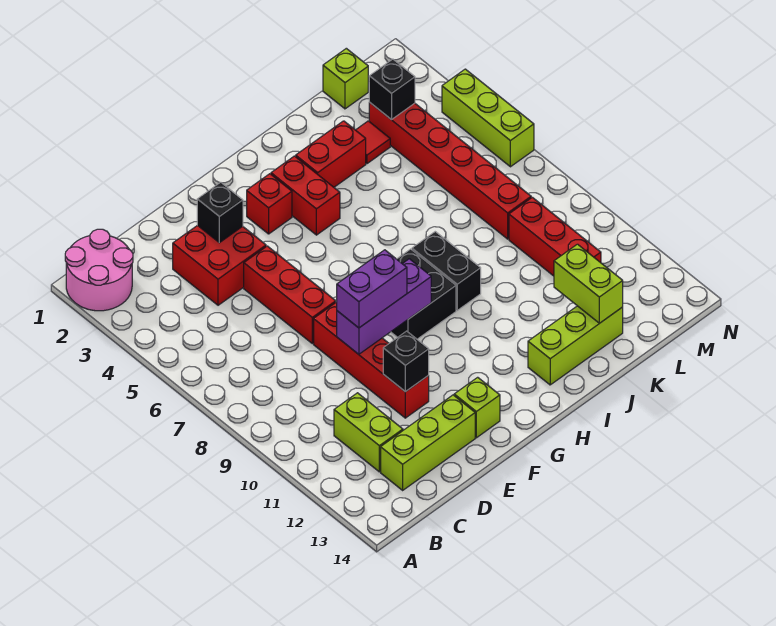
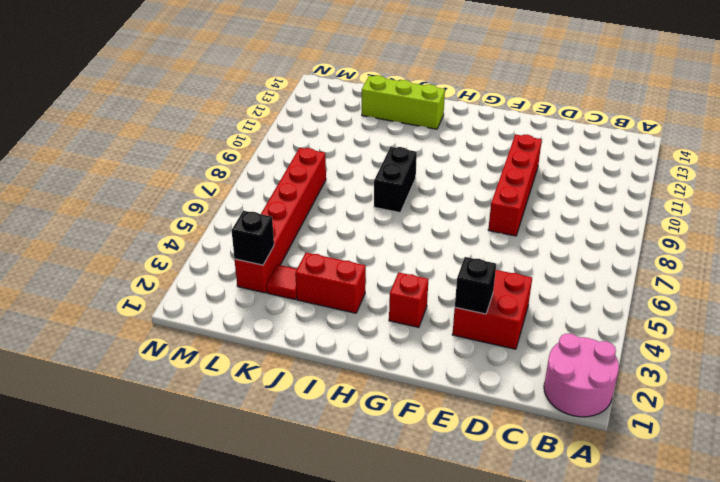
none -> lime 1x2 brick [334,393,403,472]
none -> lime 1x3 brick [381,395,475,490]
none -> red 1x3 brick [244,246,336,344]

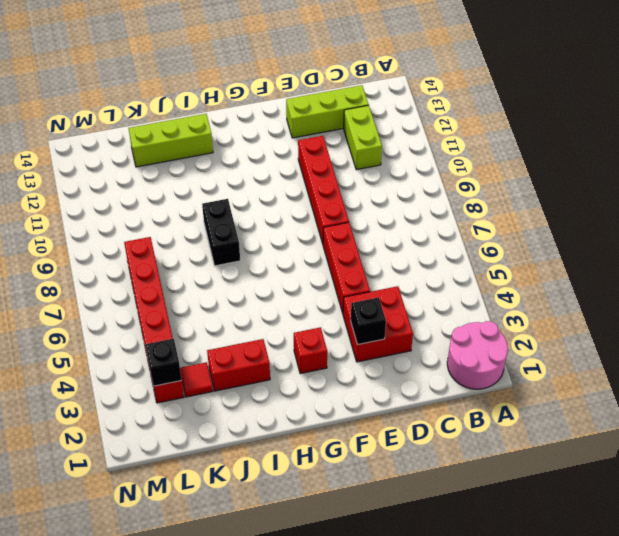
none -> lime 1x1 brick [454,377,500,438]
none -> black 2x2 brick [391,249,456,339]
none -> red 1x2 brick [271,156,340,235]

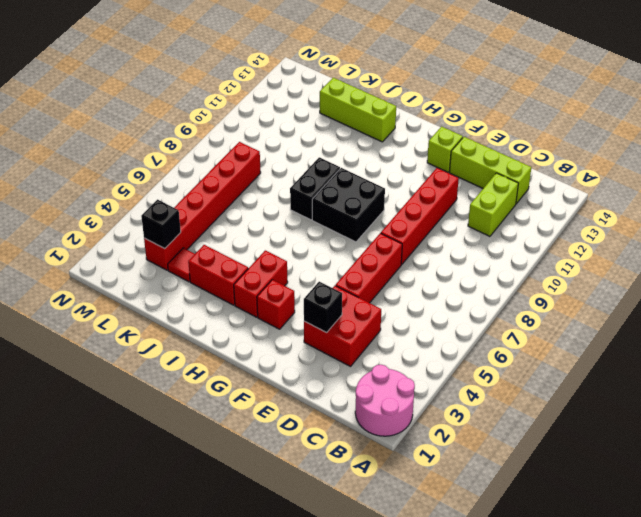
none -> lime 1x1 brick [323,48,368,109]
none -> red 1x3 brick [509,197,601,276]
none -> lime 1x3 brick [442,69,534,167]

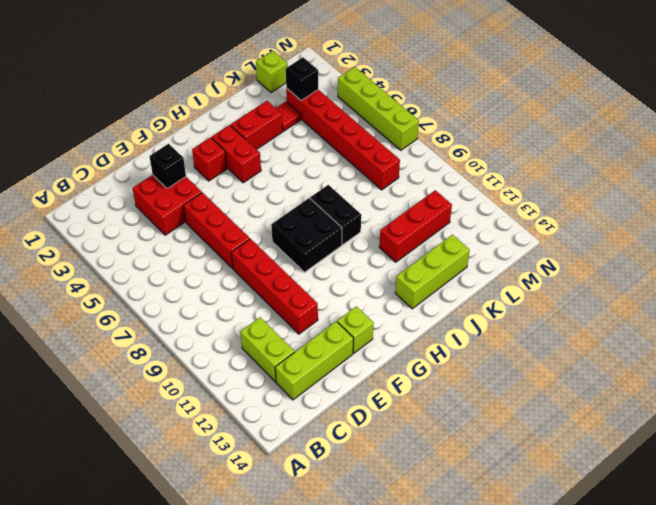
red 1x3 brick [379,190,452,262] -> red 1x3 brick turned to [509,197,601,276]
lime 1x4 brick [338,67,419,150] -> lime 1x3 brick [442,69,534,167]
none -> pink 2x2 round brick [65,229,133,311]
none -> purple 1x3 brick [337,259,431,354]
none -> black 1x1 brick [383,331,429,392]

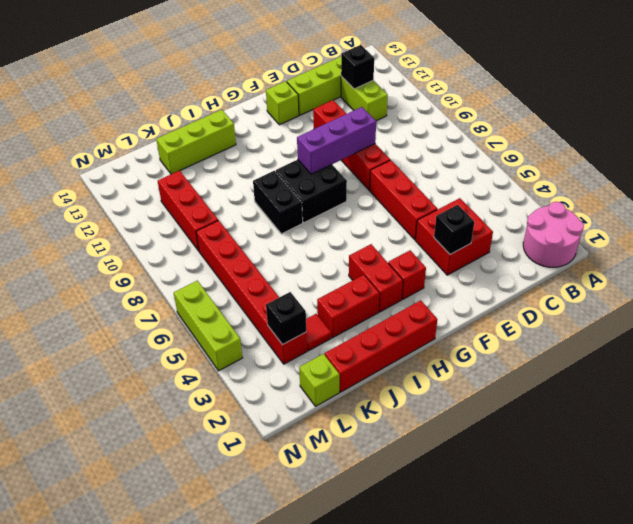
black 1x1 brick [341,45,374,89] -> black 1x1 brick moved to [383,331,429,392]
red 1x4 brick [325,300,437,392] -> none
none -> lime 1x2 brick [554,244,623,323]
none -> purple 1x2 brick [337,250,407,328]

